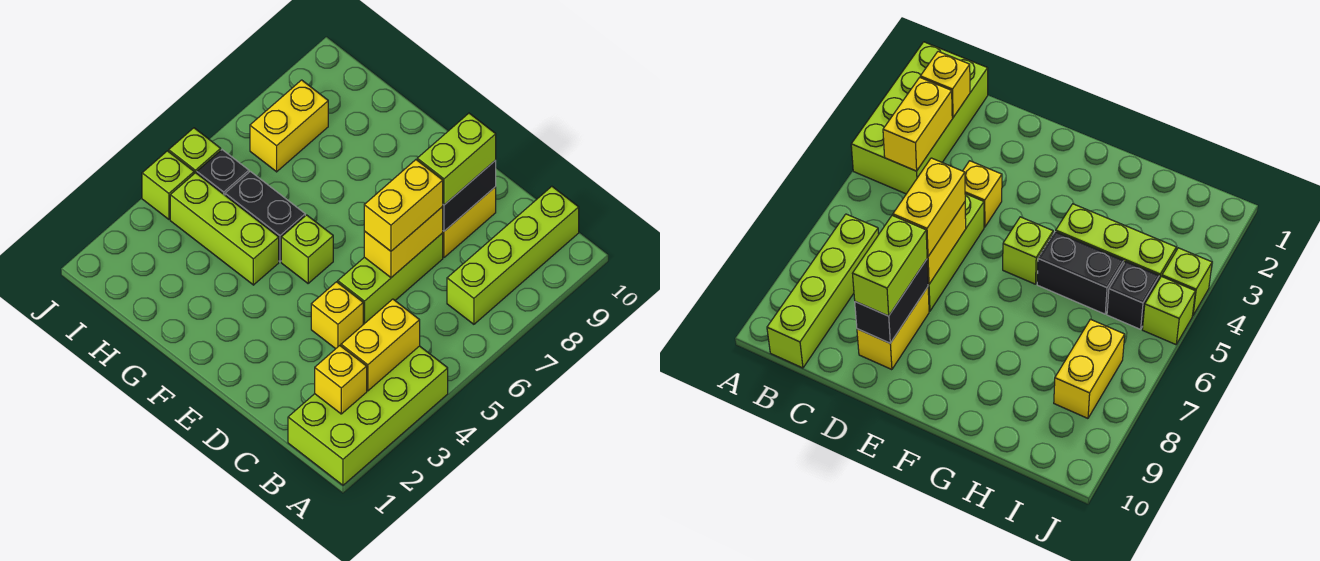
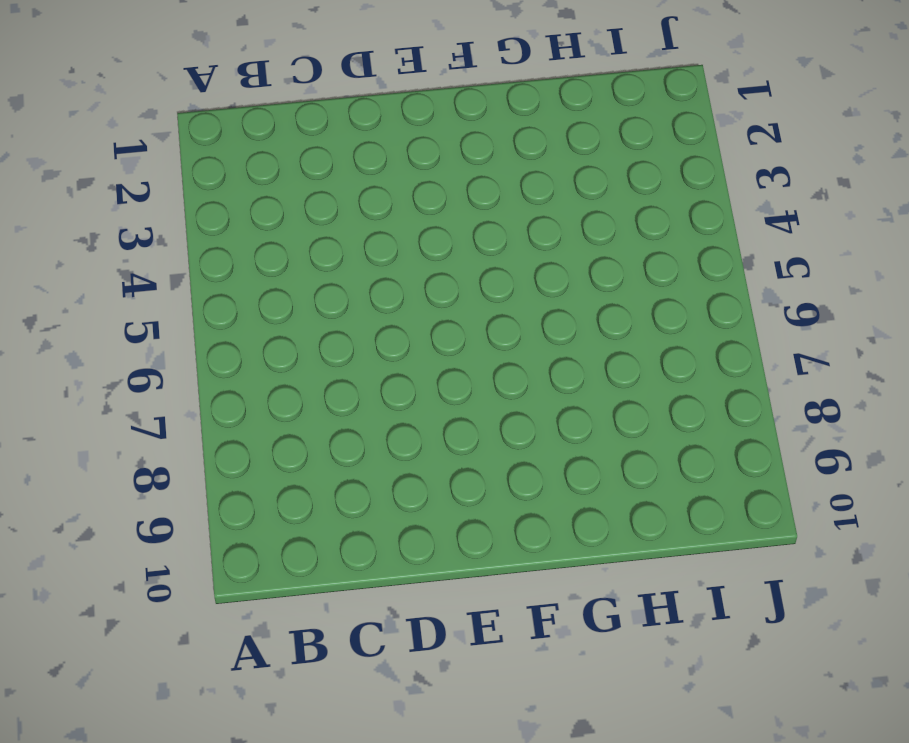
none -> lime 2x4 brick [288,346,448,485]
none -> lime 1x4 brick [447,186,579,324]
none -> yellow 1x1 brick [311,282,363,349]

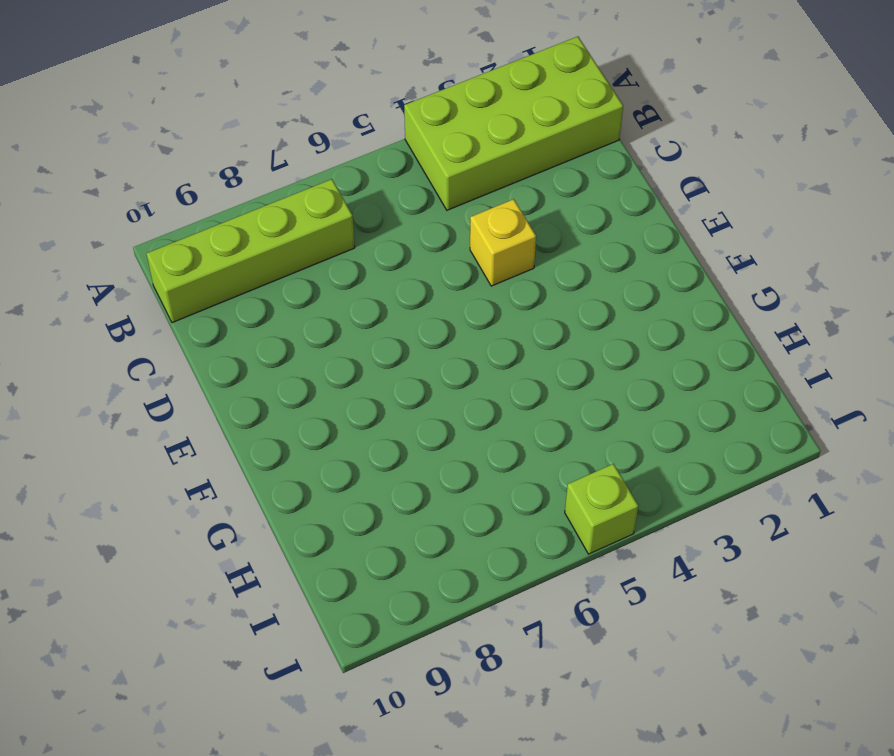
none -> lime 1x3 brick [338,233,443,325]
none -> yellow 1x2 brick [443,187,496,257]
none -> lime 1x1 brick [281,215,333,283]

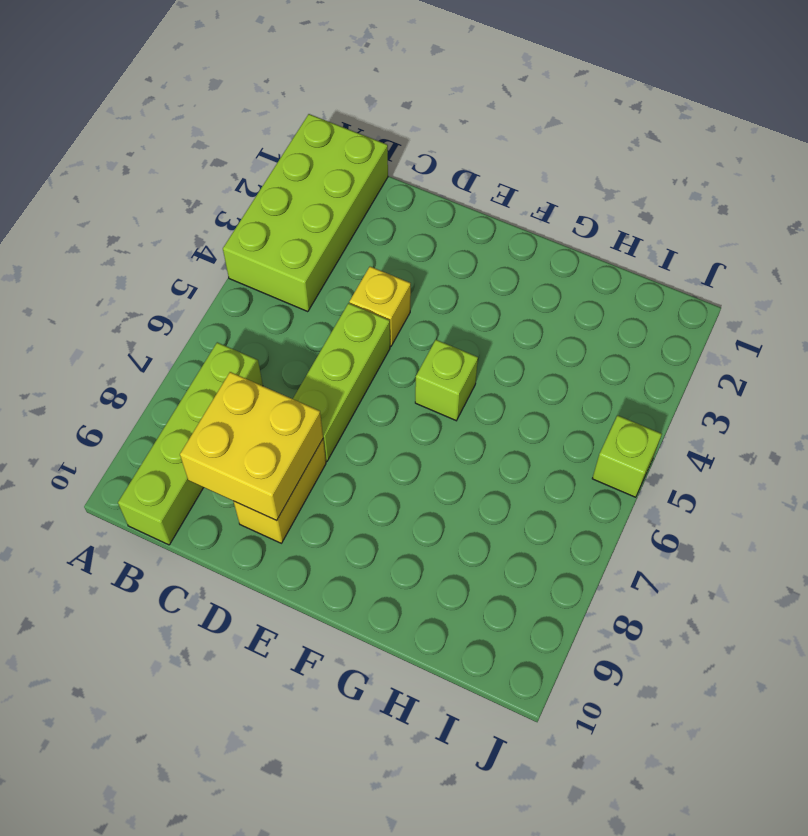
yellow 2x2 brick [180,372,323,520] -> black 1x2 brick [442,160,496,231]
none -> lime 1x3 brick [170,173,279,285]
none -> black 1x2 brick [225,171,305,262]
none -> black 1x1 brick [197,150,249,195]

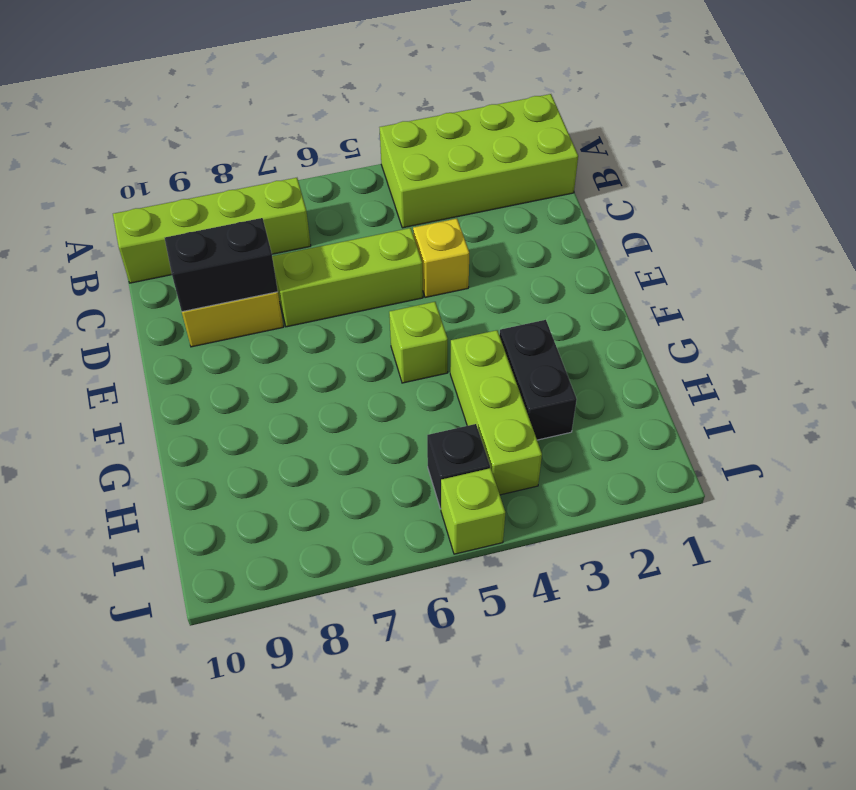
black 1x2 brick [499,320,577,440] -> black 1x2 brick moved to [225,171,305,262]
none -> yellow 1x2 brick [250,80,328,172]
none -> lime 1x1 brick [142,151,194,219]
none -> yellow 1x1 brick [315,346,367,414]

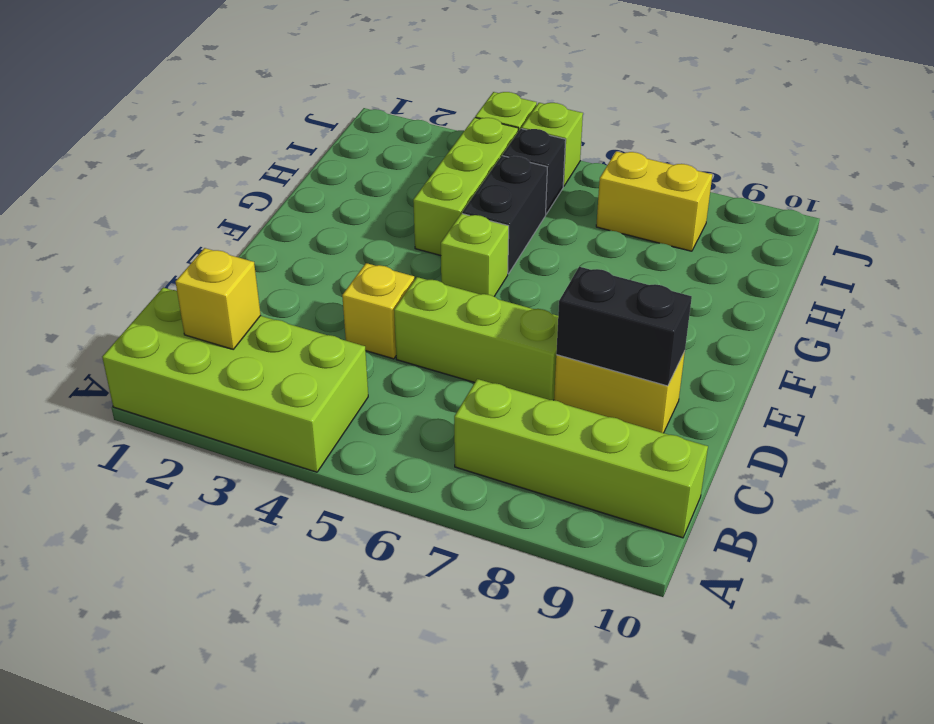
none -> yellow 1x2 brick [341,299,420,391]
none -> yellow 1x2 brick [364,207,443,278]
none -> yellow 1x2 brick [364,160,443,251]

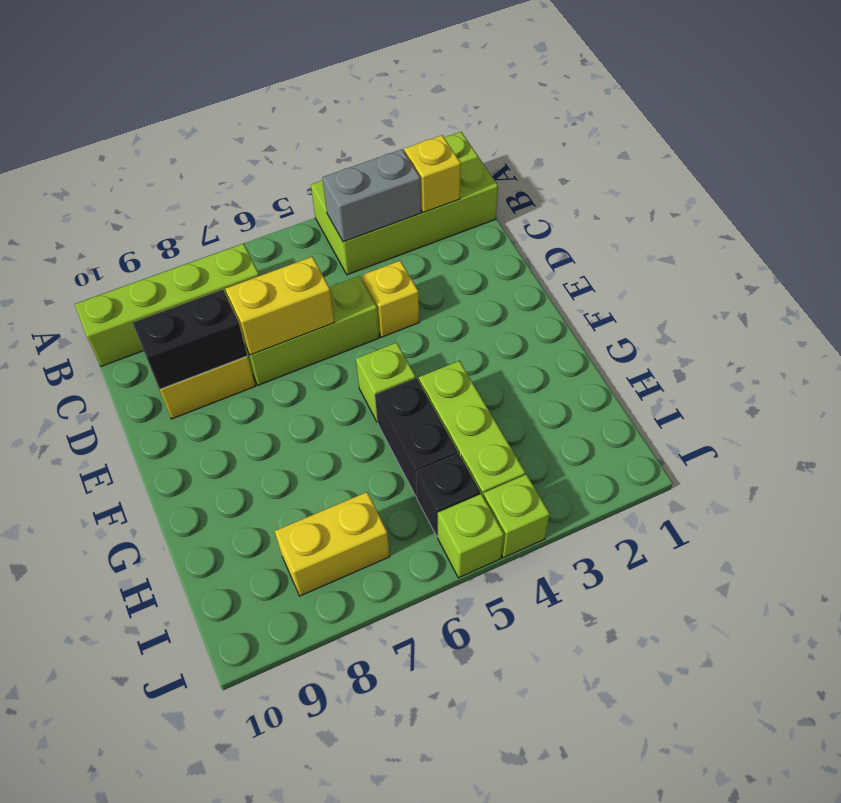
grey 1x2 brick [322,149,421,242] -> yellow 1x2 brick [341,299,420,391]
none -> yellow 1x2 brick [364,160,443,251]
none -> lime 1x2 brick [417,113,496,205]

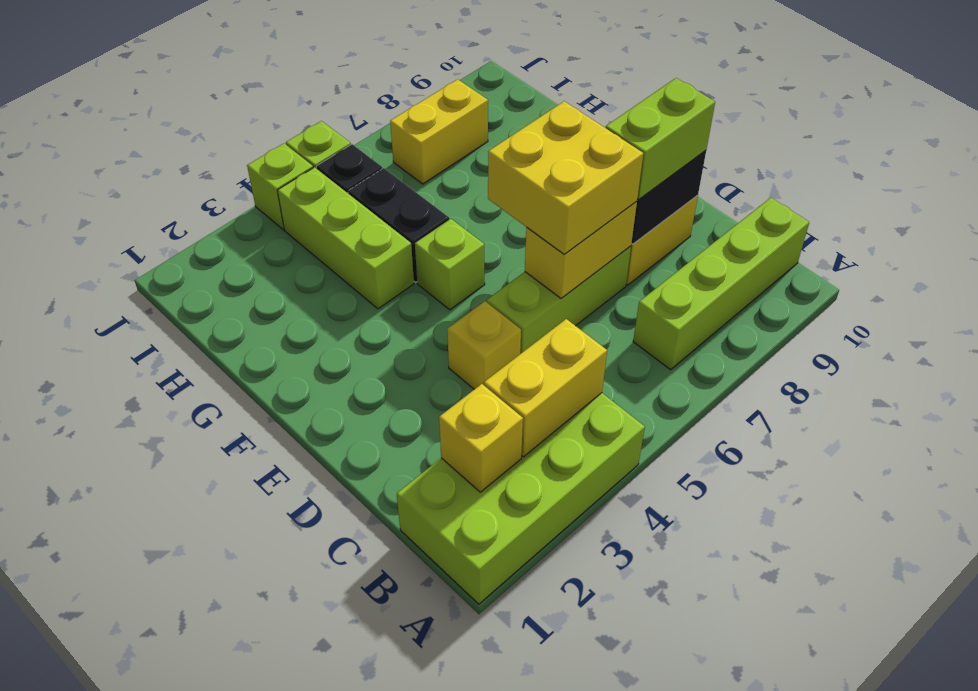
yellow 2x2 brick [488,101,643,254] -> yellow 1x2 brick [364,160,443,251]

